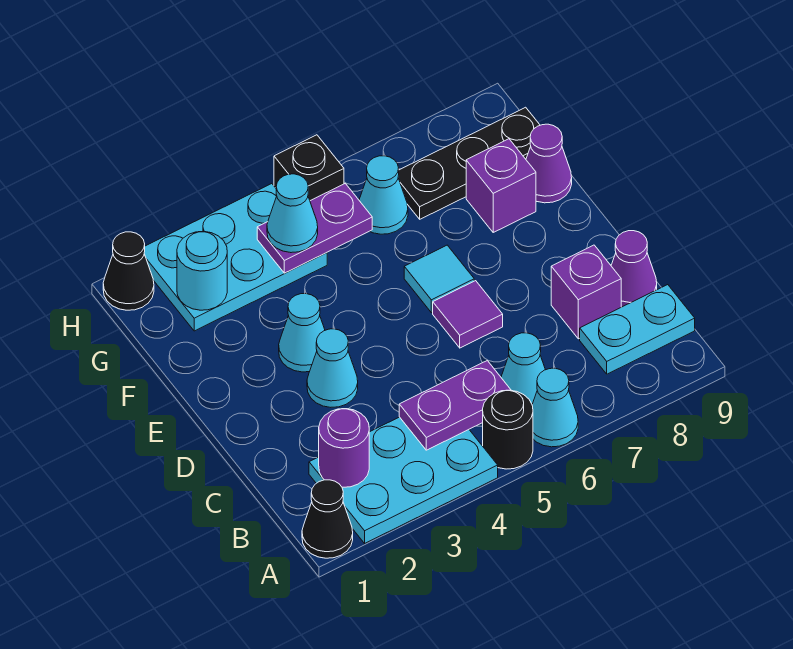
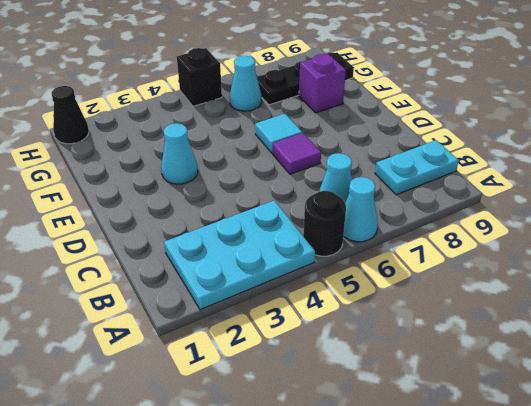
none -> black 1x1 cone [302,480,353,558]
none -> purple 1x1 brick [551,245,621,339]
none -> purple 1x1 cone [611,231,657,307]

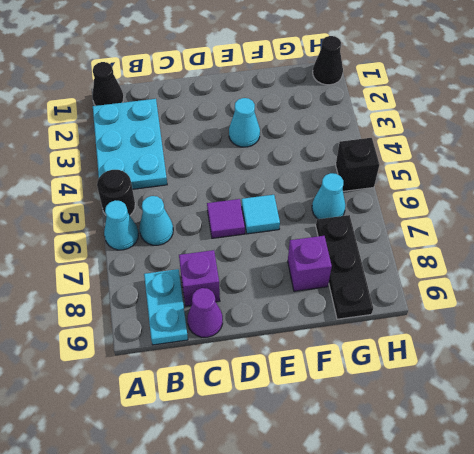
none -> cyan 1x1 cone [307,329,358,407]
none -> purple 1x1 cone [526,124,572,203]
none -> cyan 2x3 plate [144,184,327,331]

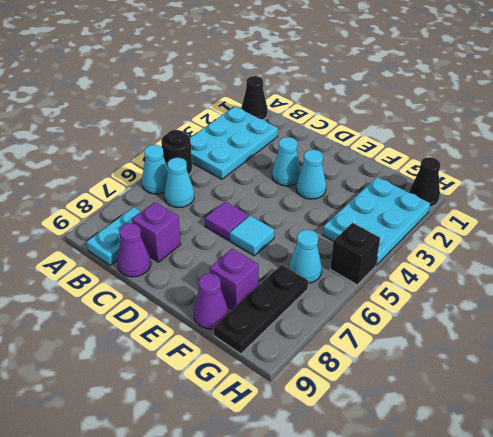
none -> purple 1x1 round brick [319,409,369,487]
none -> purple 1x2 plate [399,361,511,450]
none -> cyan 1x1 round brick [177,231,227,310]

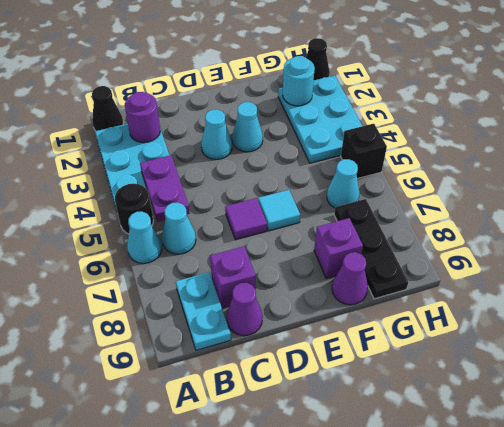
none -> purple 1x2 plate [257,184,372,273]
none -> cyan 1x1 cone [267,174,318,253]

